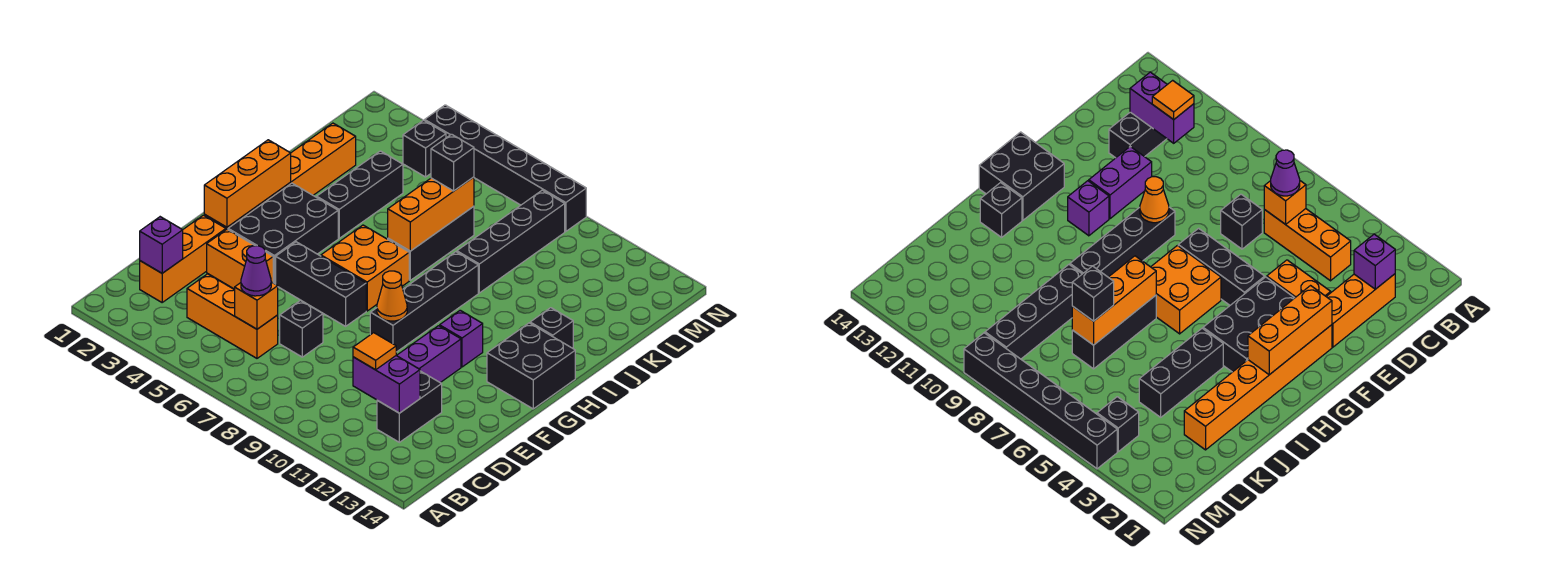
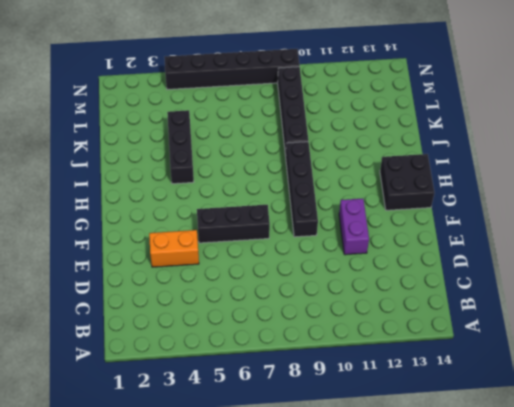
none -> orange 1x3 brick [140,215,226,302]
none -> orange 1x3 brick [187,274,278,358]
none -> black 1x2 brick [377,371,442,442]

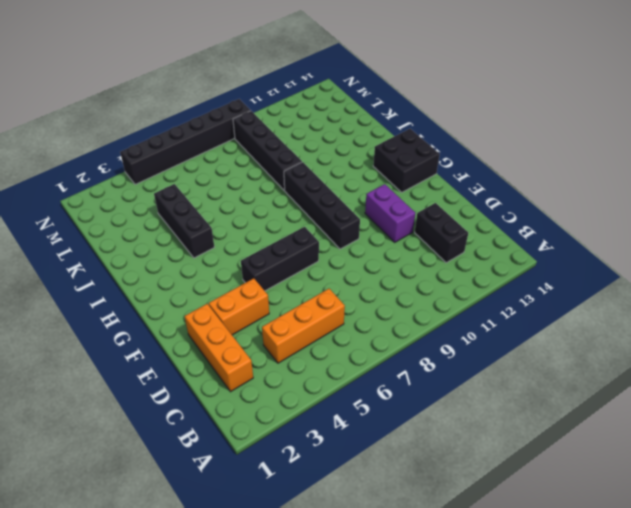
none -> black 1x1 brick [280,300,323,357]
none -> orange 1x6 brick [204,123,356,230]
none -> black 2x3 brick [228,183,338,284]

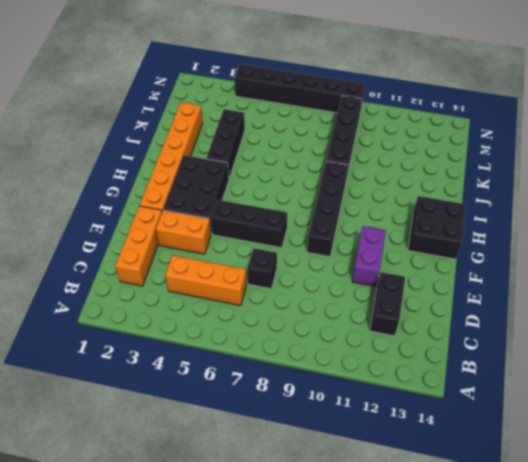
none -> orange 2x2 brick [321,225,409,311]
none -> purple 1x1 brick [440,310,483,367]
none -> black 1x3 brick [388,206,474,280]

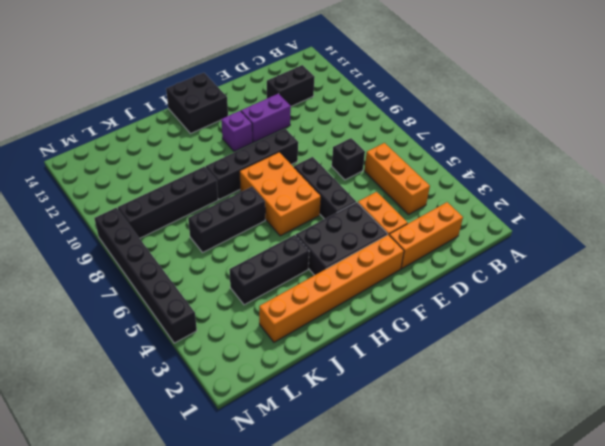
orange 2x3 brick [240,152,321,236] -> orange 2x2 brick [321,225,409,311]
none -> black 1x1 brick [530,308,573,348]
none -> black 1x1 brick [403,120,446,177]
none -> purple 1x1 brick [140,217,183,273]

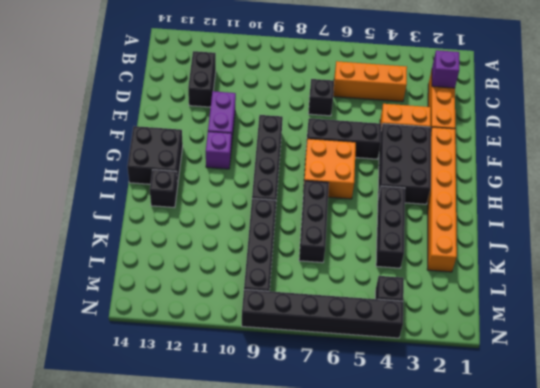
none -> orange 1x1 brick [234,282,278,329]
none -> purple 1x2 brick [353,356,420,413]
none -> orange 1x3 brick [204,140,291,227]

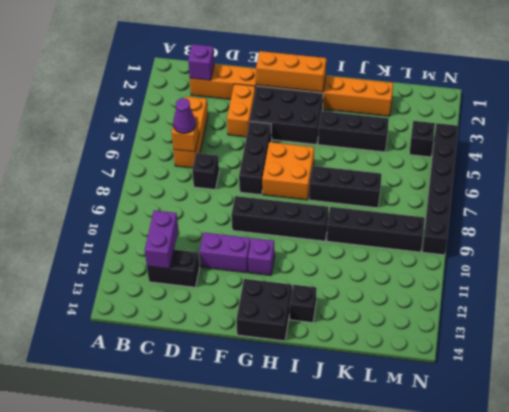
none -> orange 1x1 cone [377,271,407,321]
none -> orange 1x3 brick [388,177,474,251]
none -> orange 1x1 tile [353,333,396,370]

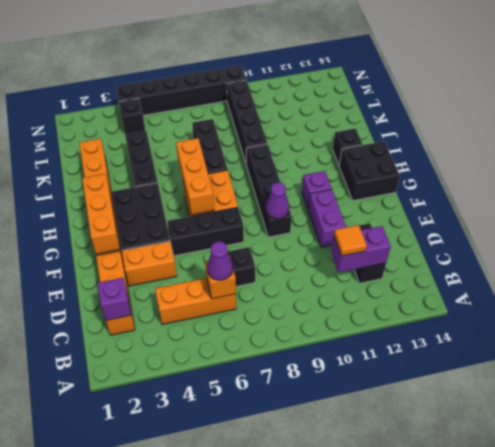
purple 1x1 cone [266,182,289,219] -> orange 1x1 cone [377,271,407,321]
orange 1x3 brick [176,138,214,215] -> orange 1x3 brick moved to [388,177,474,251]
none -> black 1x1 brick [431,134,474,191]

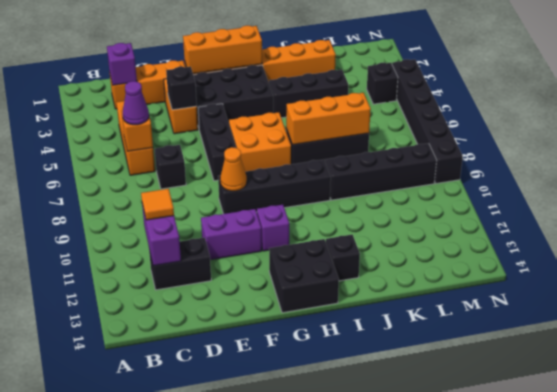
black 1x1 brick [166,67,197,110] -> black 1x1 brick moved to [431,134,474,191]

